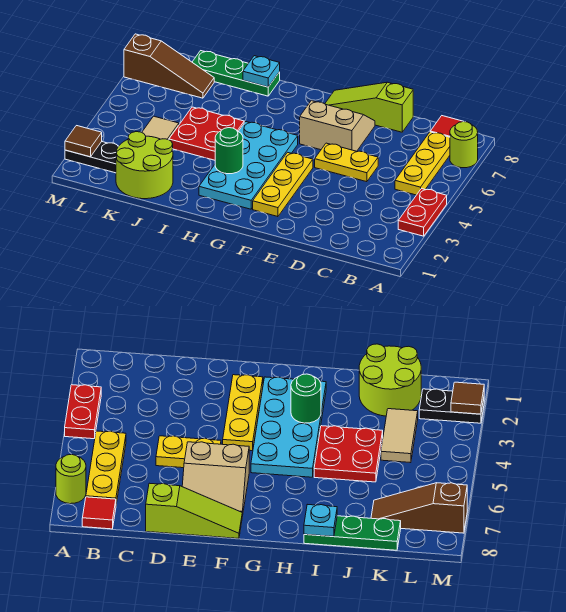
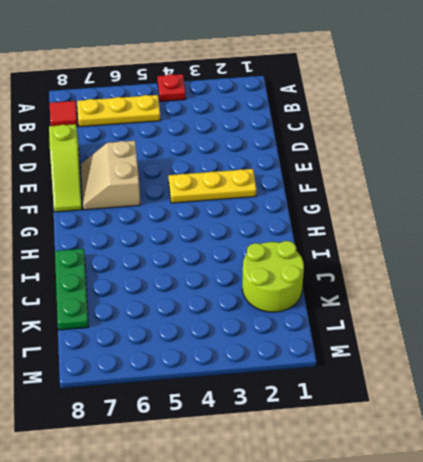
red 1x1 plate [157,74,186,101] -> red 1x2 plate [398,189,447,236]
none -> lime 1x1 round brick [450,122,478,168]
none -> yellow 1x2 plate [315,143,378,182]
none -> cyan 2x4 plate [199,122,298,209]

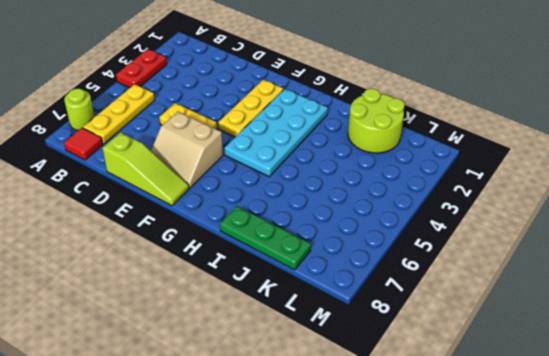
none -> red 2x2 plate [169,107,244,160]
none -> tan 1x2 tile [142,116,179,140]
none -> brown 1x3 slope [124,34,214,98]

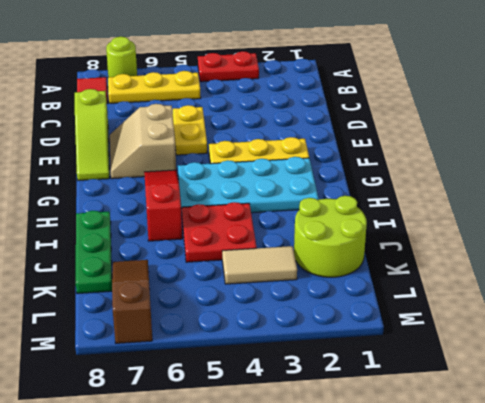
red 1x3 slope [144,170,182,241] -> none
none -> black 1x2 plate [65,142,118,173]
none -> green 1x1 round brick [215,128,243,174]
none -> cyan 1x1 plate [243,56,280,87]

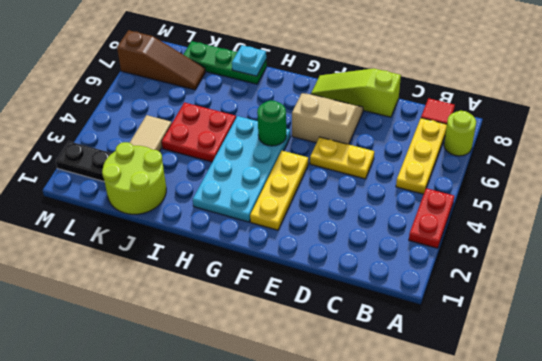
green 1x1 round brick [257,101,286,146] -> green 1x1 round brick moved to [215,128,243,174]
none -> brown 1x1 tile [65,126,102,157]

